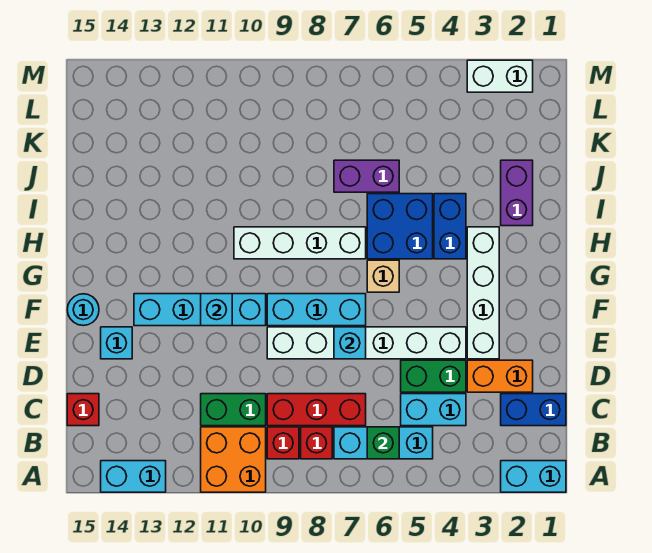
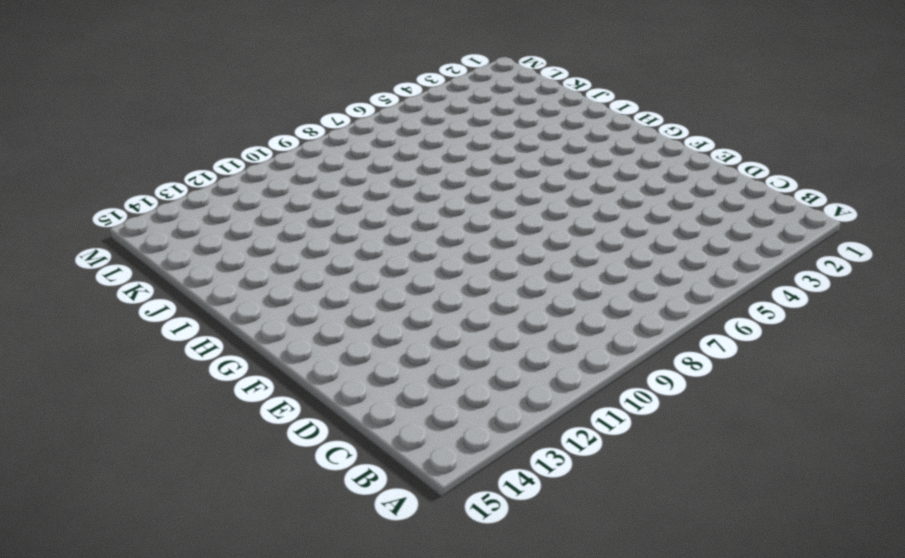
none -> cyan 1x2 brick [501,461,566,492]
none -> orange 2x2 brick [201,427,266,492]
none -> cyan 1x2 brick [101,461,166,492]

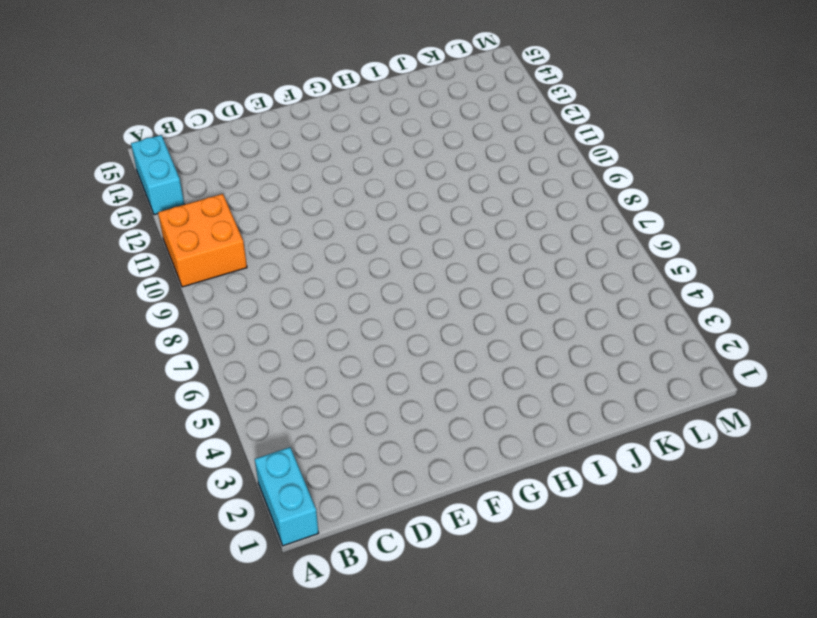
none -> cyan 1x3 brick [334,427,433,459]
none -> red 1x1 brick [301,427,332,459]
none -> red 1x1 brick [267,427,299,459]

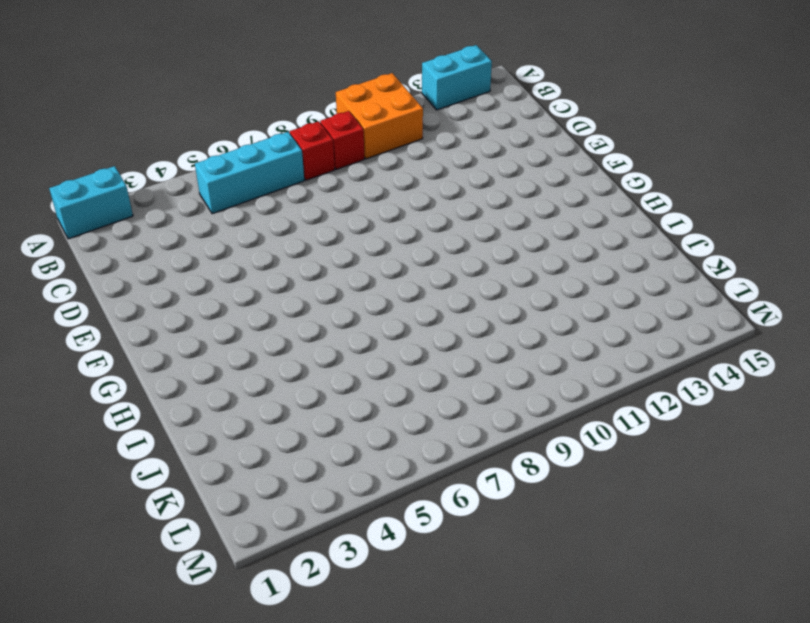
none -> blue 1x2 brick [501,394,566,426]
none -> cyan 1x2 brick [401,394,466,426]
none -> red 1x3 brick [267,394,366,426]

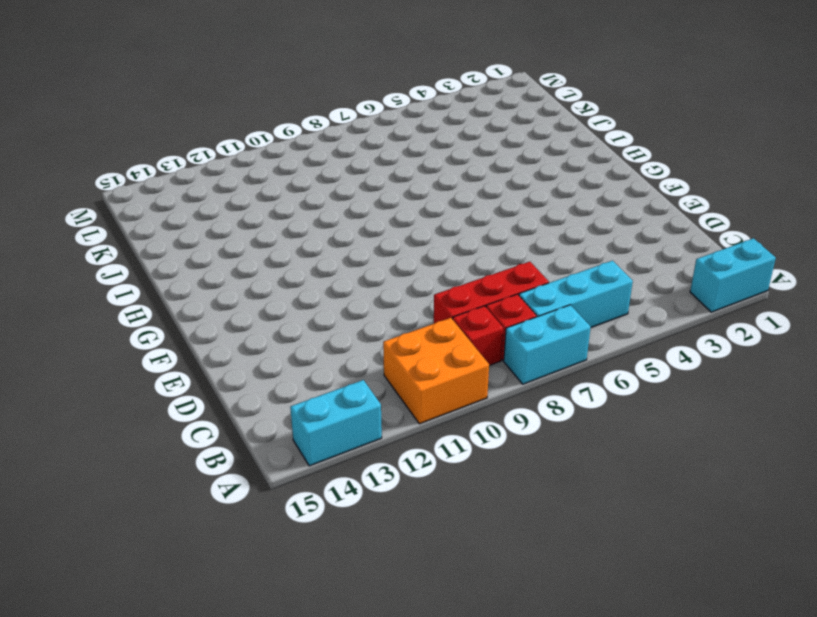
cyan 1x2 brick [504,305,591,384] -> cyan 1x2 brick moved to [401,394,466,426]
none -> blue 1x2 brick [501,394,566,426]
none -> green 1x2 brick [201,394,266,426]
none -> red 1x1 brick [67,394,99,426]

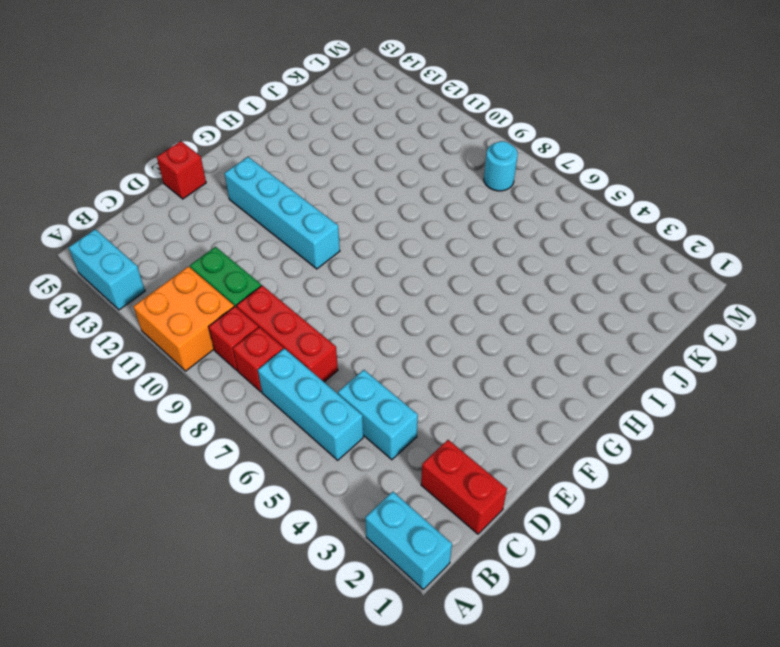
red 1x2 brick [421,440,507,534] -> blue 1x2 brick [501,394,566,426]
red 1x1 brick [157,141,206,199] -> red 1x1 brick moved to [67,394,99,426]
cyan 1x1 round brick [484,141,518,191] -> cyan 1x1 round brick moved to [67,294,99,326]
none -> orange 1x2 brick [467,360,533,392]
none -> green 1x2 brick [401,360,466,392]
none -> white 1x4 brick [467,227,499,359]

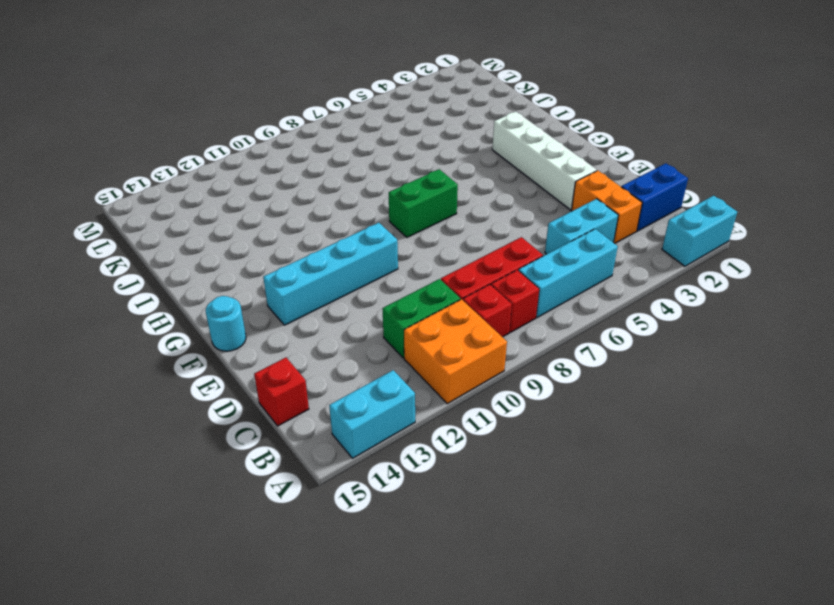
orange 1x2 brick [572,171,642,244] -> orange 1x2 brick turned to [467,360,533,392]
green 1x2 brick [389,169,458,237] -> green 1x2 brick moved to [401,360,466,392]
none -> white 1x6 brick [267,327,466,359]
none -> cyan 1x1 brick [101,327,132,359]
none -> cyan 1x3 brick [267,294,366,326]

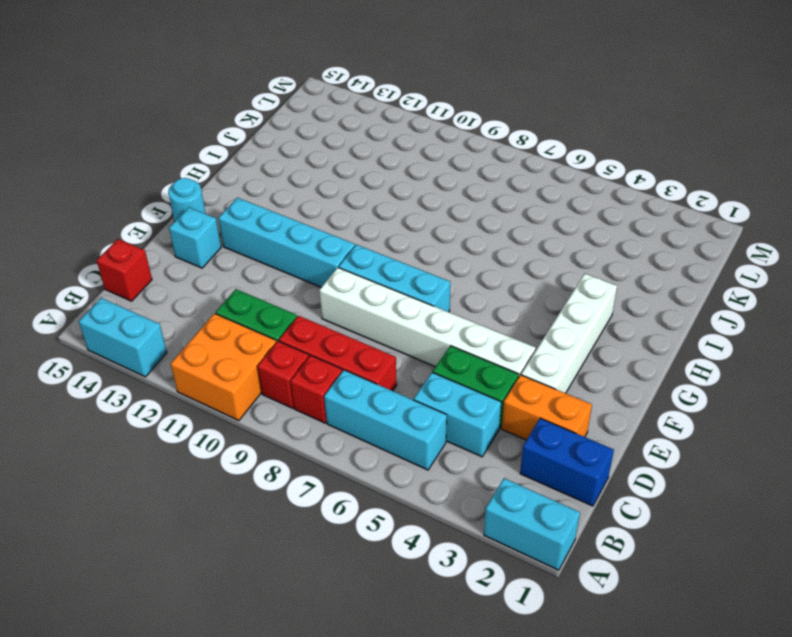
none -> tan 1x1 brick [367,260,399,292]
none -> blue 1x2 brick [434,194,466,259]
none -> blue 2x2 brick [367,194,433,259]

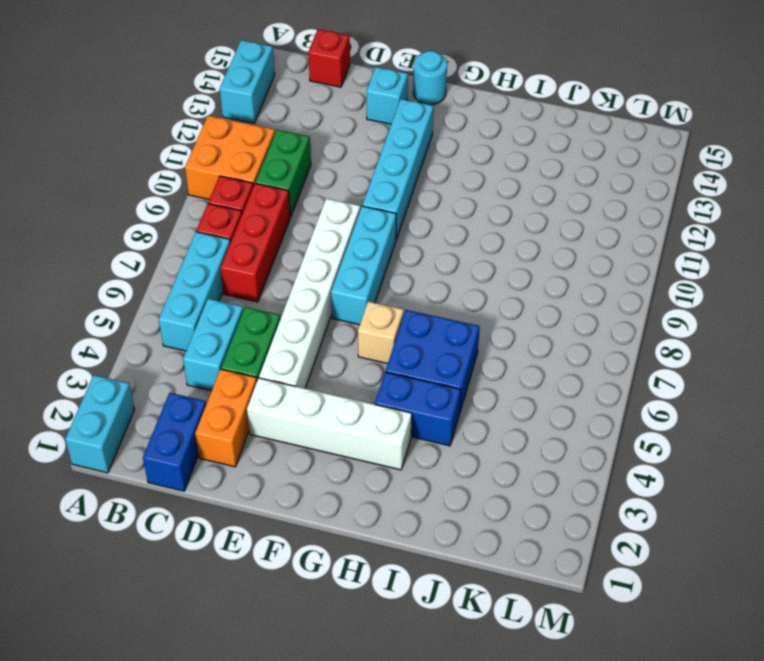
none -> white 1x4 brick [234,227,366,259]
none -> purple 1x2 brick [501,160,533,226]
none -> purple 1x2 brick [334,160,399,192]

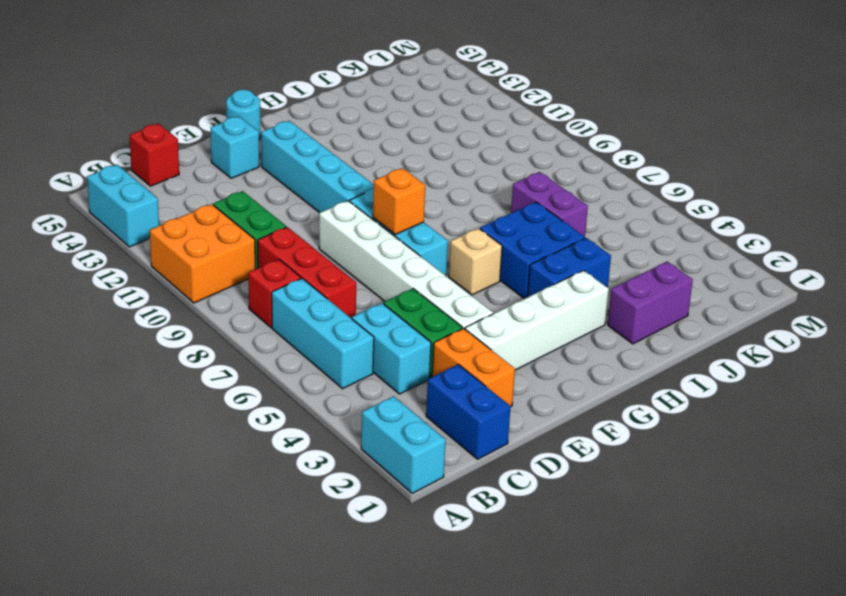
orange 1x1 brick [373,168,425,235] -> none
none -> red 1x1 brick [267,427,299,459]
none -> white 1x4 brick [234,227,366,259]
none -> white 1x2 brick [467,60,533,92]

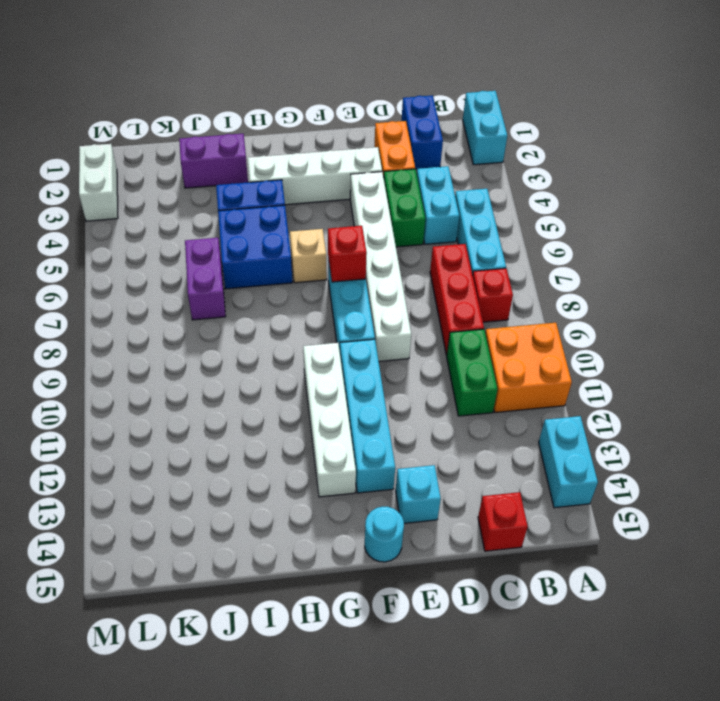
red 1x1 brick [328,226,367,282] -> red 1x1 brick moved to [267,427,299,459]
white 1x4 brick [303,343,356,497] -> white 1x4 brick moved to [234,227,366,259]
none -> green 1x1 brick [367,427,399,459]
none -> cyan 1x1 brick [334,327,366,359]
none -> cyan 1x1 brick [201,294,232,326]

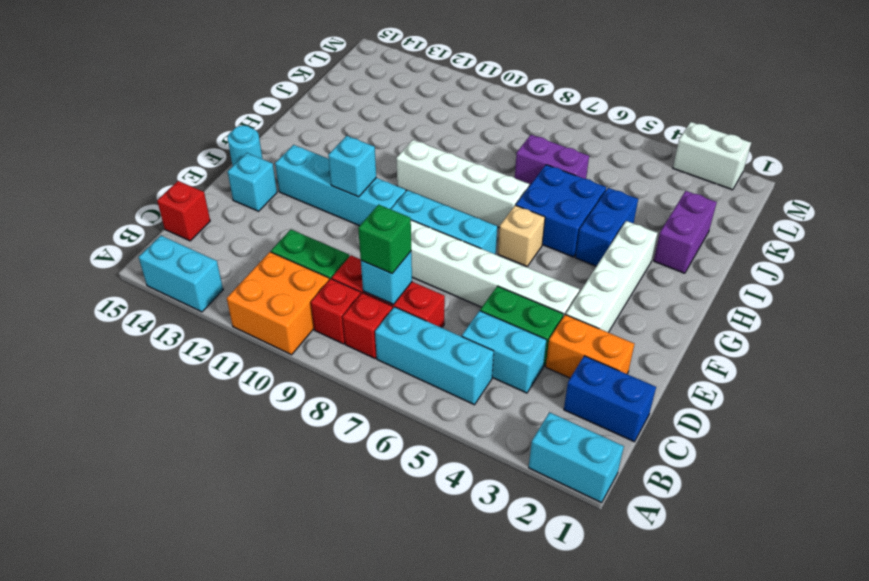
cyan 1x1 brick [361,252,412,304] -> cyan 1x1 brick moved to [334,327,366,359]
green 1x1 brick [358,205,411,274] -> green 1x1 brick moved to [367,427,399,459]

